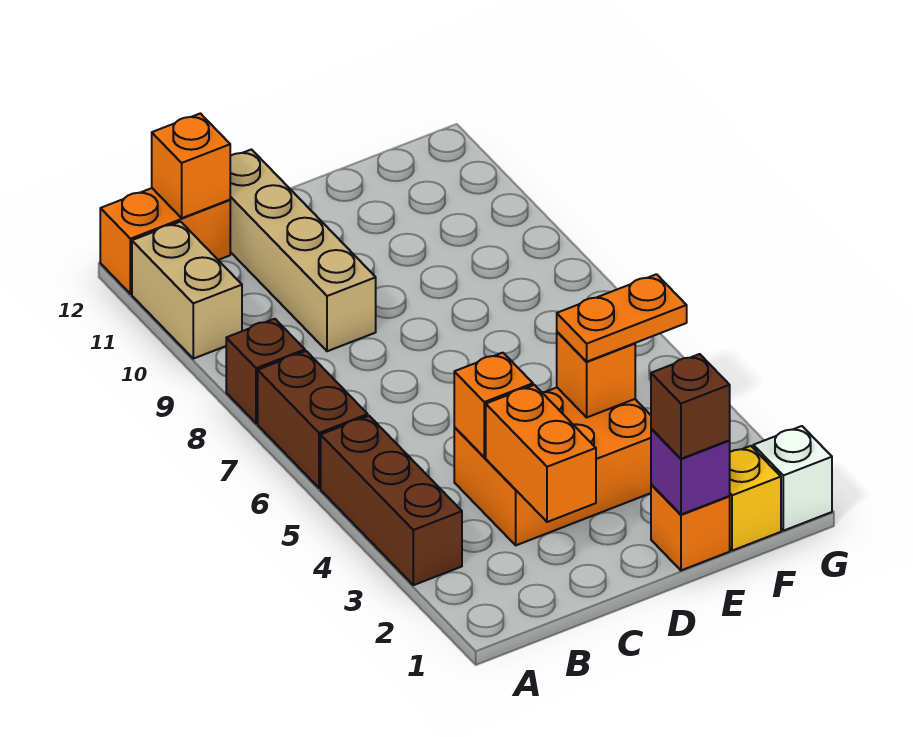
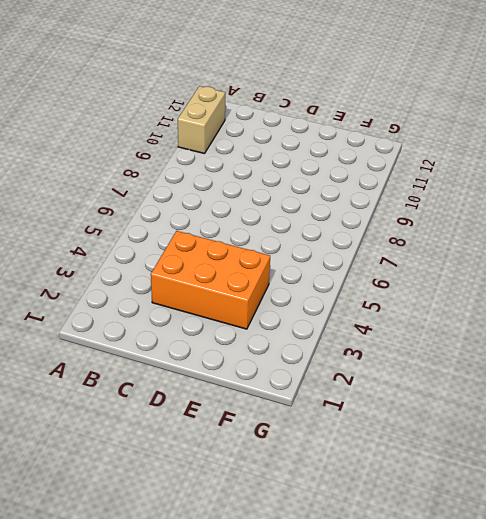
none -> brown 1x3 brick [321,416,462,585]
none -> brown 1x2 brick [258,351,368,488]
none -> brown 1x1 brick [226,319,305,423]

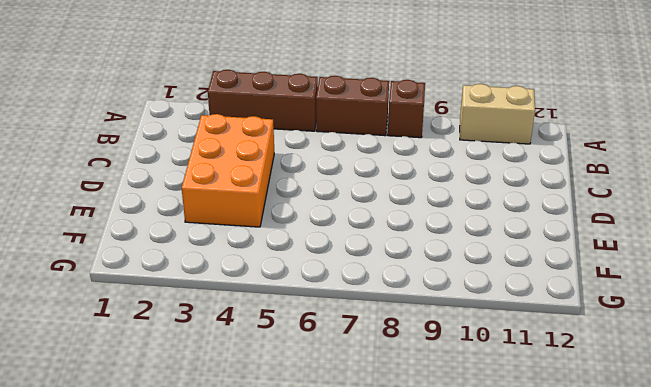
none -> orange 1x2 brick [100,188,230,294]
none -> tan 1x4 brick [230,150,376,351]
none -> orange 1x1 brick [651,485,730,570]

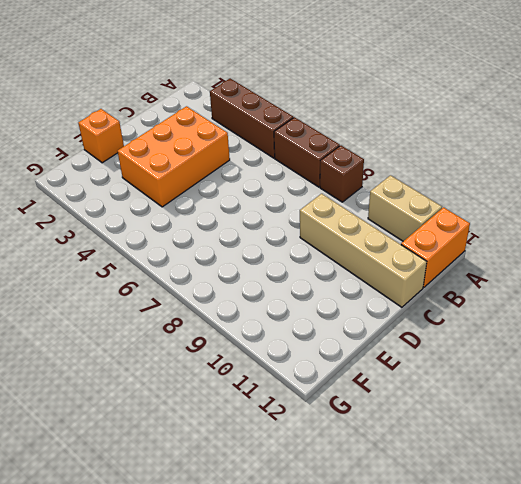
none -> yellow 1x1 brick [729,446,781,551]
none -> white 1x1 brick [753,426,832,531]
none -> orange 1x1 brick [152,113,230,218]

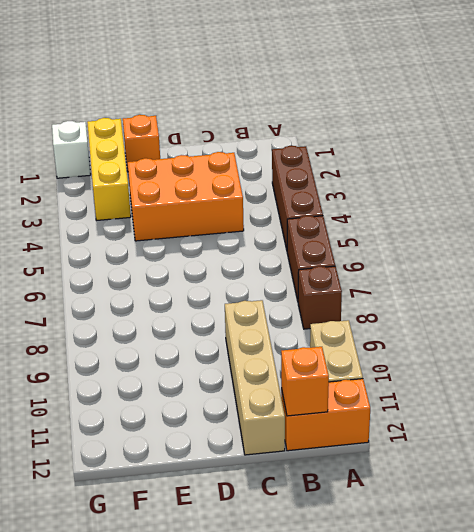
yellow 1x3 brick [87,118,131,220] -> yellow 1x1 brick [729,446,781,551]
none -> orange 1x2 brick [486,385,596,522]
none -> orange 1x1 brick [454,353,533,457]
none -> purple 1x1 brick [651,429,730,515]

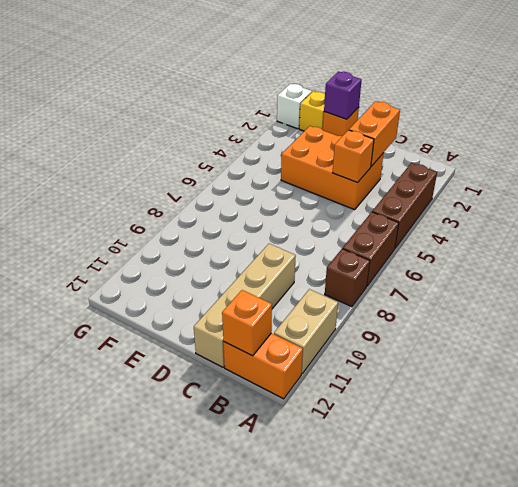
none -> orange 1x1 brick [557,332,635,417]
none -> brown 1x1 brick [651,354,730,459]
none -> orange 1x2 plate [557,274,687,362]

